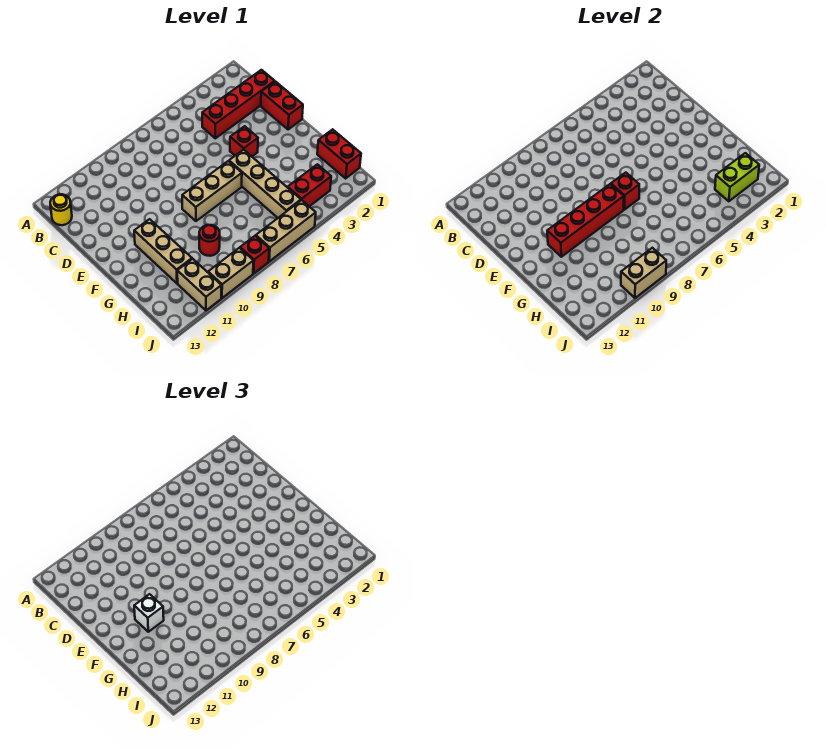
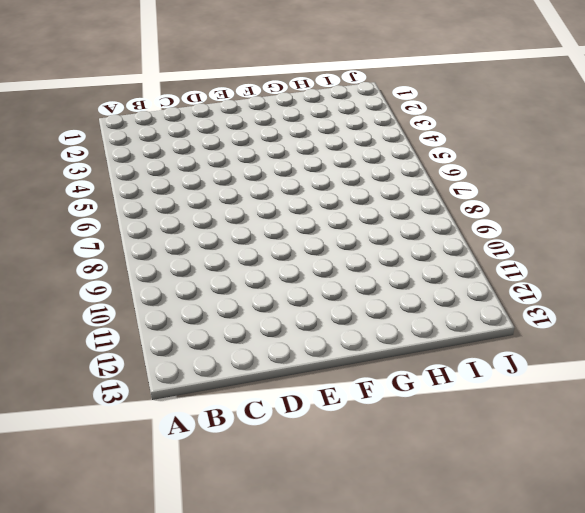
none -> yellow 1x1 round brick [50,194,72,225]
none -> red 1x4 brick [202,70,275,138]
none -> red 1x2 brick [261,82,303,130]

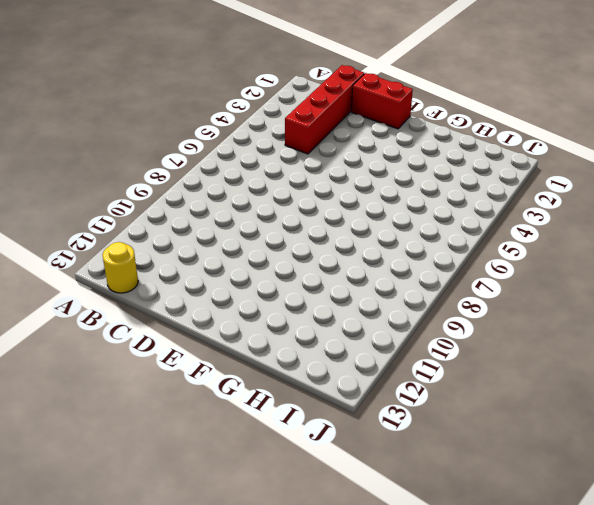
none -> red 1x1 brick [230,126,258,156]
none -> tan 1x4 brick [229,150,301,218]
none -> tan 1x3 brick [182,161,242,221]

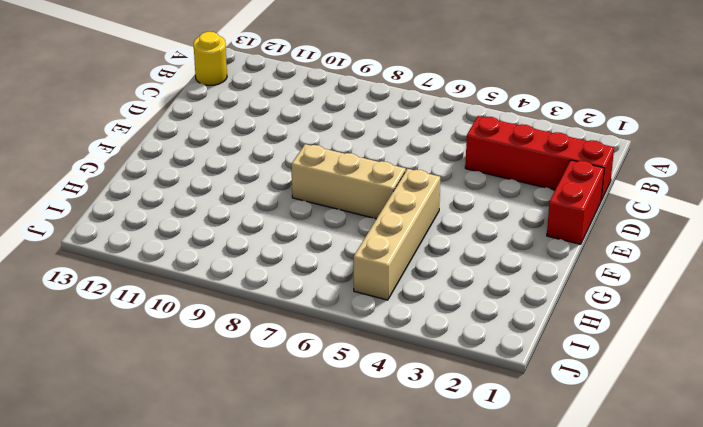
none -> red 1x1 brick [230,126,258,156]
none -> tan 1x3 brick [134,219,192,283]
none -> red 1x2 brick [317,129,361,178]

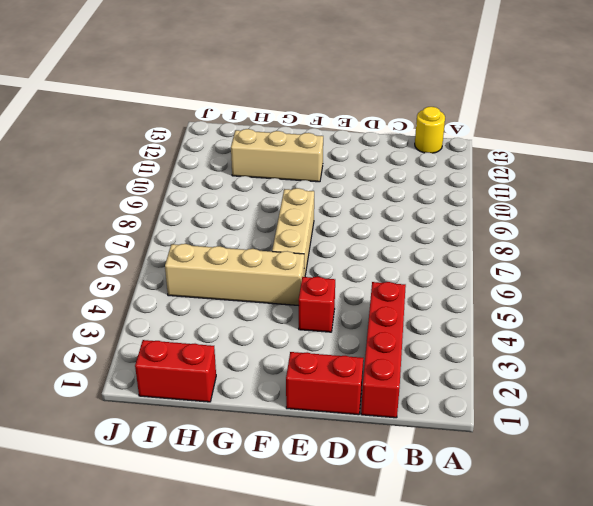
none -> red 1x1 round brick [199,225,220,256]
none -> red 1x2 brick [288,164,331,206]
none -> tan 1x2 brick [177,259,221,310]

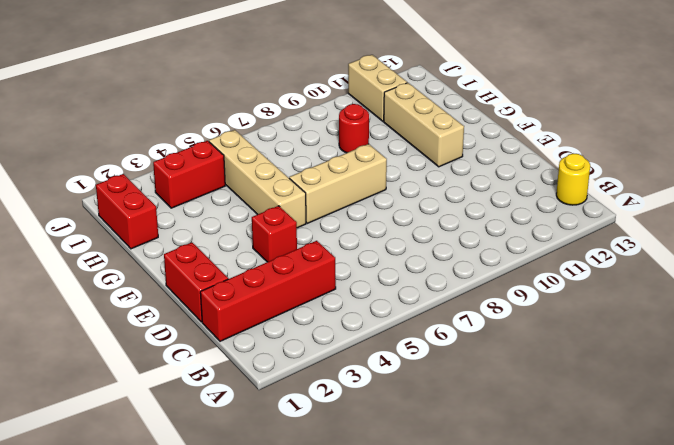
none -> tan 1x3 brick [256,200,316,261]
none -> red 1x1 brick [240,236,269,273]
none -> tan 1x2 brick [208,248,253,298]

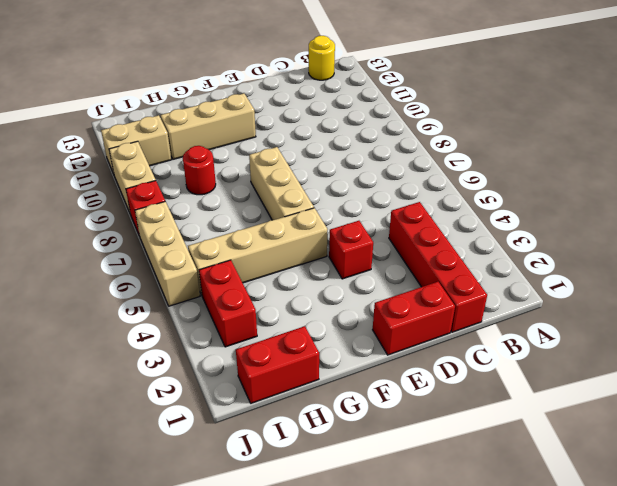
none -> red 1x1 brick [611,173,639,210]
none -> red 1x4 brick [547,184,624,257]
none -> lime 1x2 brick [715,153,759,201]

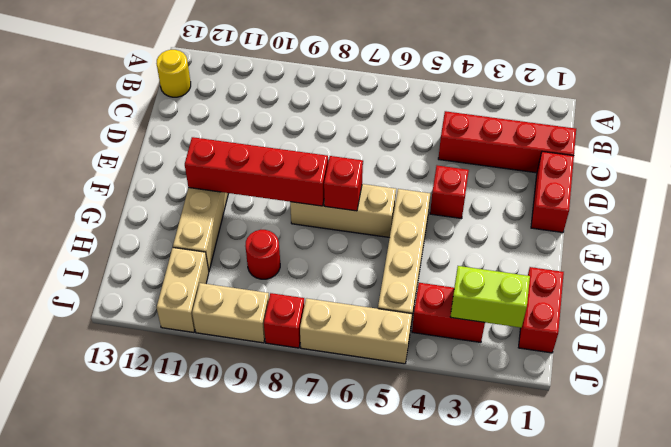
none -> tan 1x2 brick [621,248,666,298]
none -> white 1x1 brick [134,594,164,632]

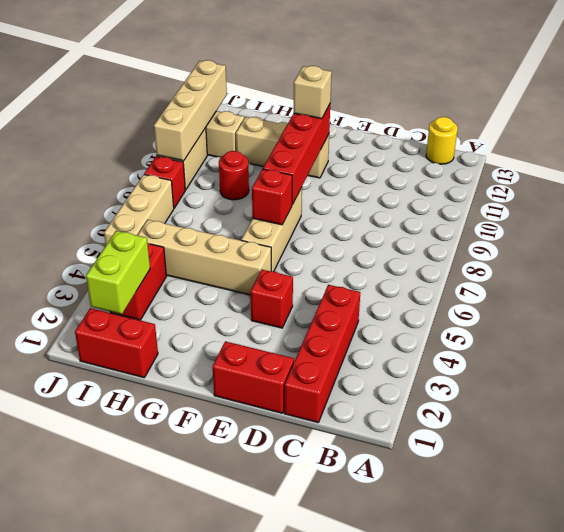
tan 1x1 brick [294,66,332,119] -> white 1x1 brick [134,594,164,632]
tan 1x4 brick [154,60,227,161] -> tan 1x2 brick [621,248,666,298]

